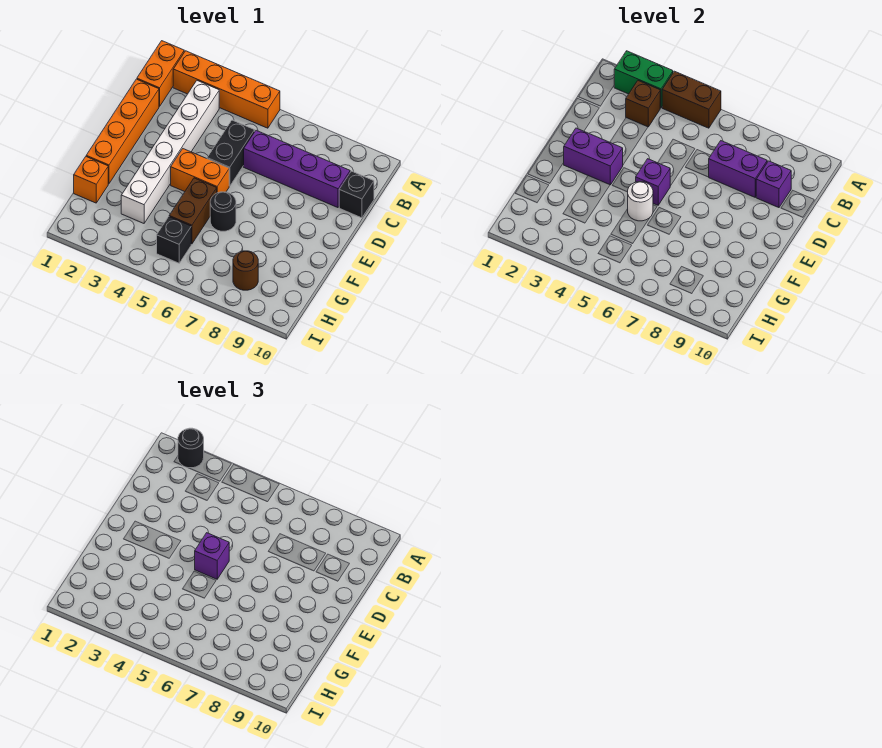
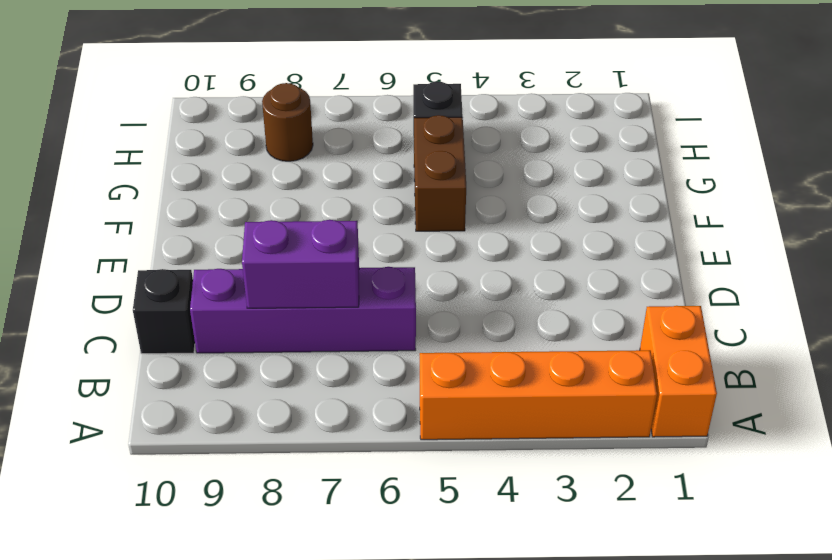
none -> white 1x6 brick [121,81,219,223]
none -> orange 1x4 brick [86,79,159,184]
none -> black 1x2 brick [207,120,255,186]

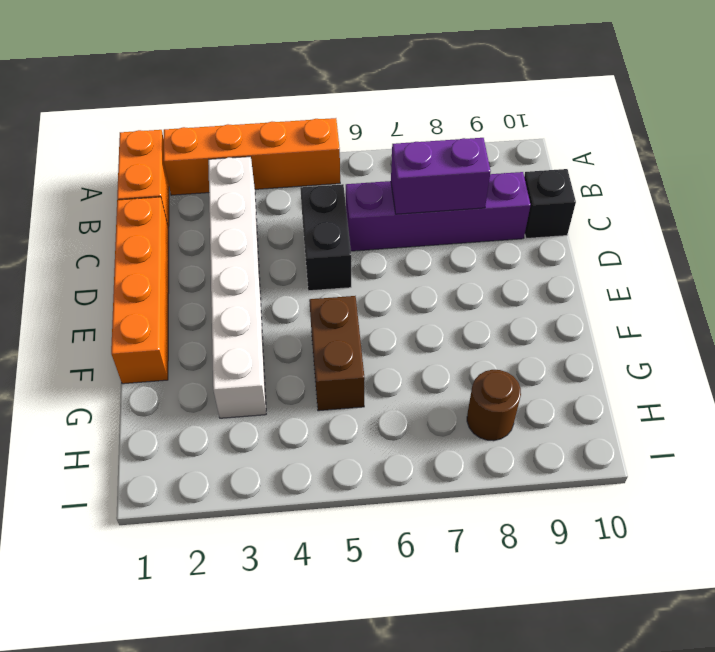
none -> orange 1x2 brick [171,149,229,193]
none -> black 1x1 round brick [210,192,236,231]
none -> orange 1x1 brick [74,157,108,203]

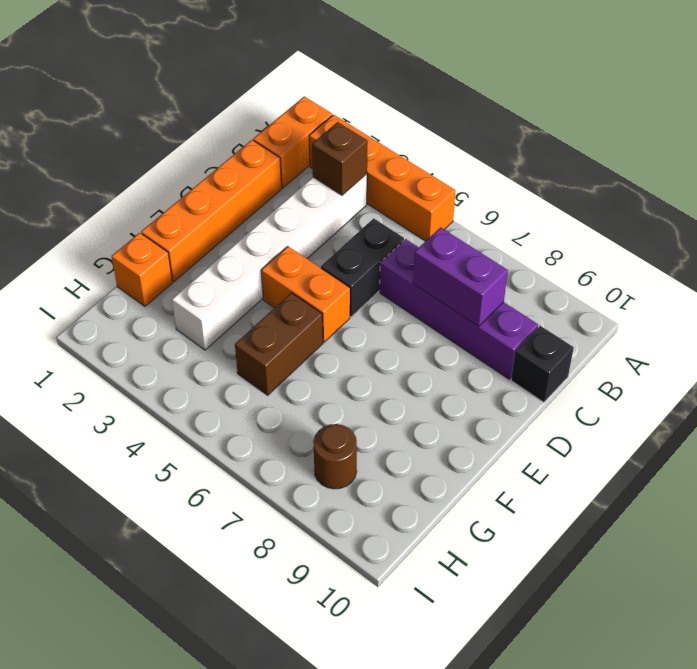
none -> black 1x1 round brick [210,192,236,231]
none -> black 1x1 brick [157,217,191,263]
none -> green 1x2 brick [614,51,673,108]

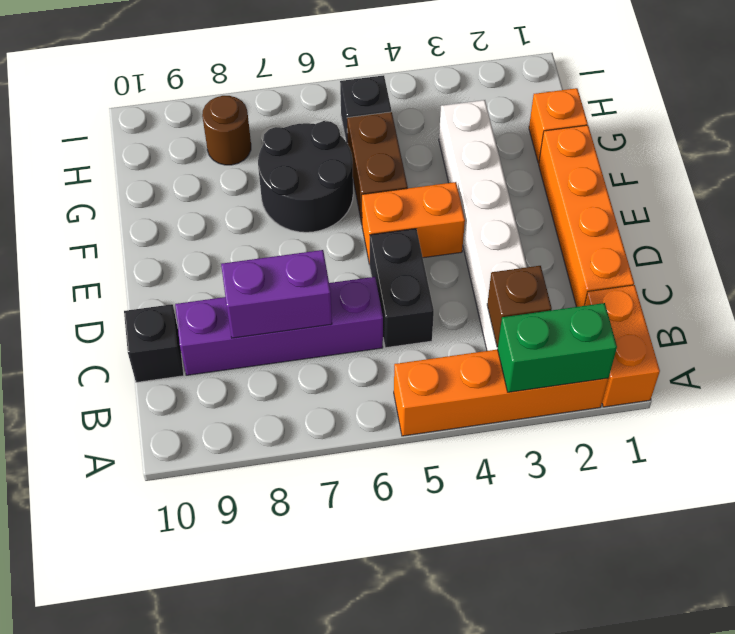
black 2x2 round brick [258,121,353,232] -> black 1x1 round brick [210,192,236,231]
none -> brown 1x2 brick [662,71,721,128]
none -> purple 1x1 brick [756,161,791,208]
none -> purple 1x2 brick [564,128,623,185]

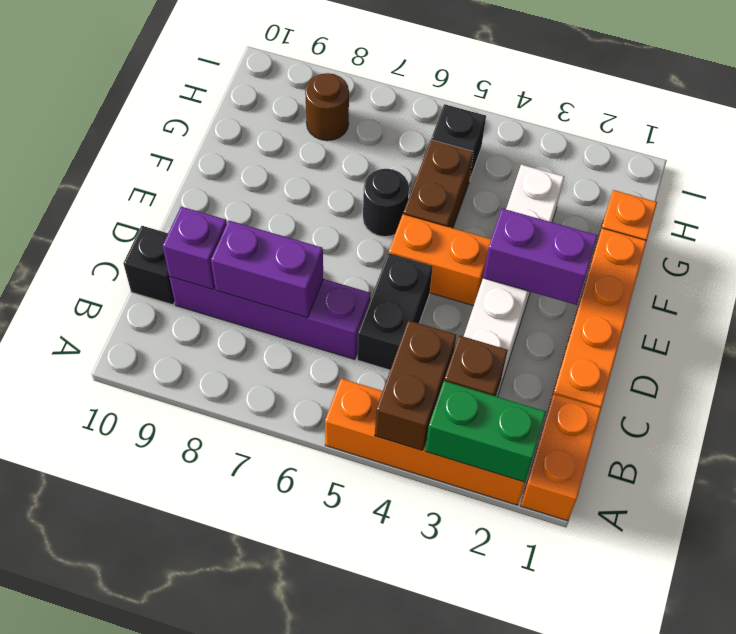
brown 1x2 brick [375,320,456,451] -> brown 1x2 brick turned to [662,71,721,128]
none -> purple 1x1 brick [636,159,670,205]
none -> white 1x1 round brick [628,182,653,221]
none -> black 1x1 round brick [178,428,204,468]

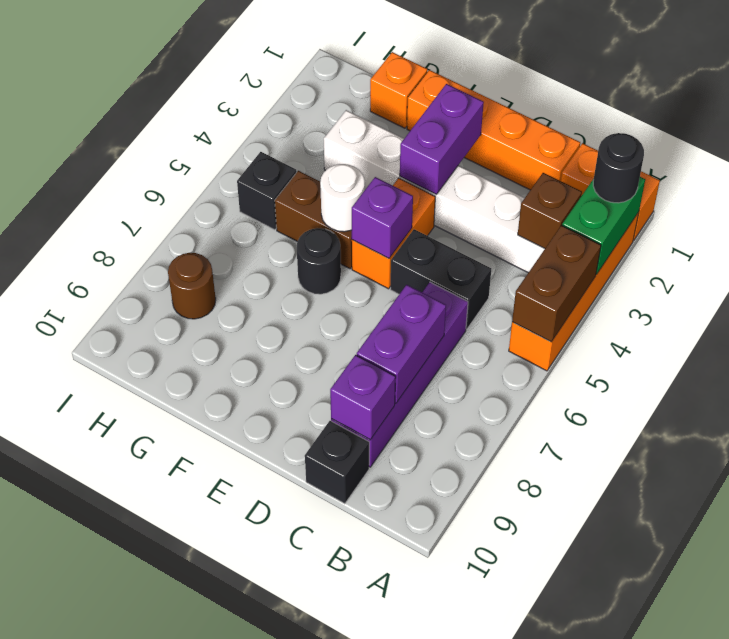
none -> purple 1x1 brick [195,533,229,579]

